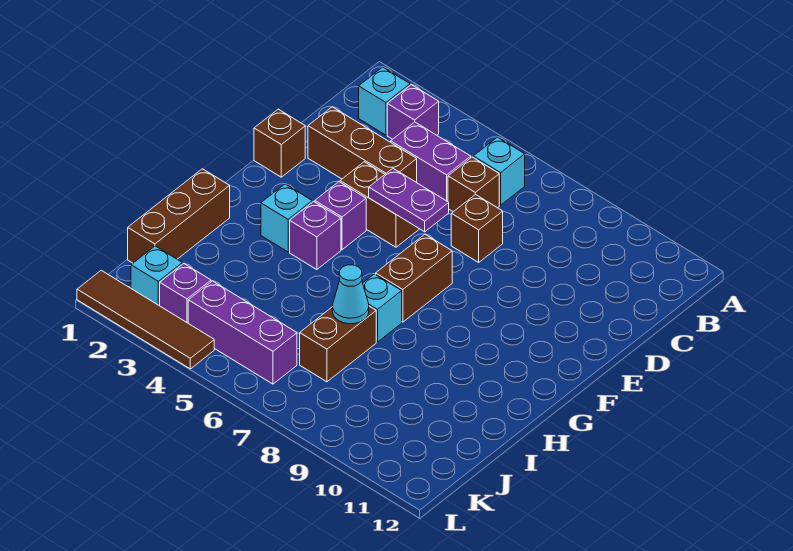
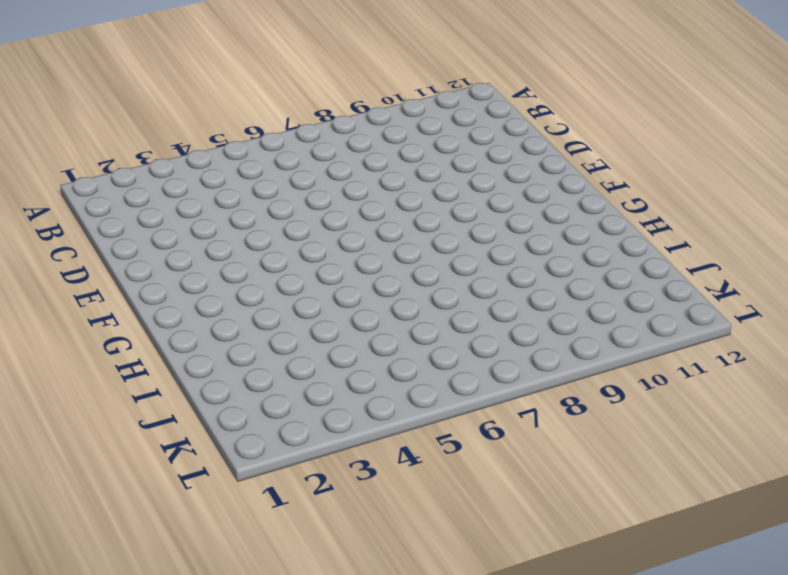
none -> cyan 1x1 brick [359,67,410,135]
none -> purple 1x1 brick [387,85,439,139]
none -> cyan 1x1 brick [473,137,525,205]

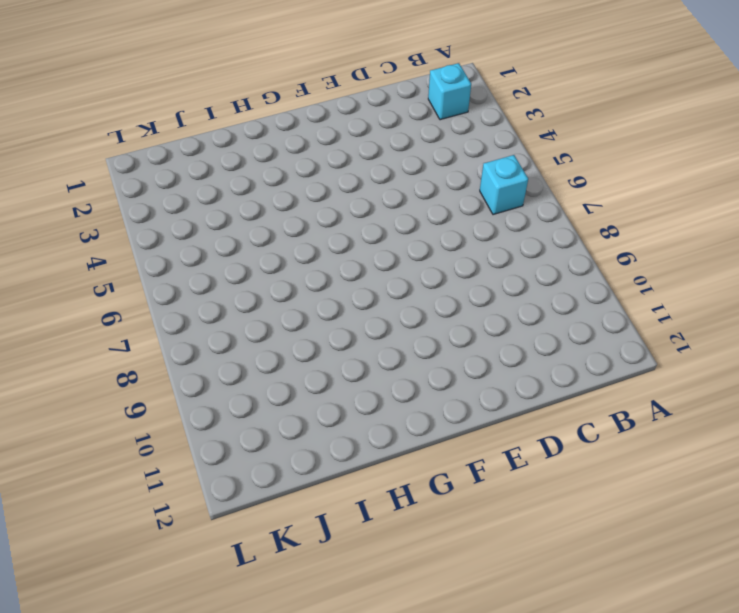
none -> purple 1x1 brick [387,85,439,139]
none -> purple 1x2 brick [391,122,471,202]
none -> brown 1x1 brick [448,157,499,212]

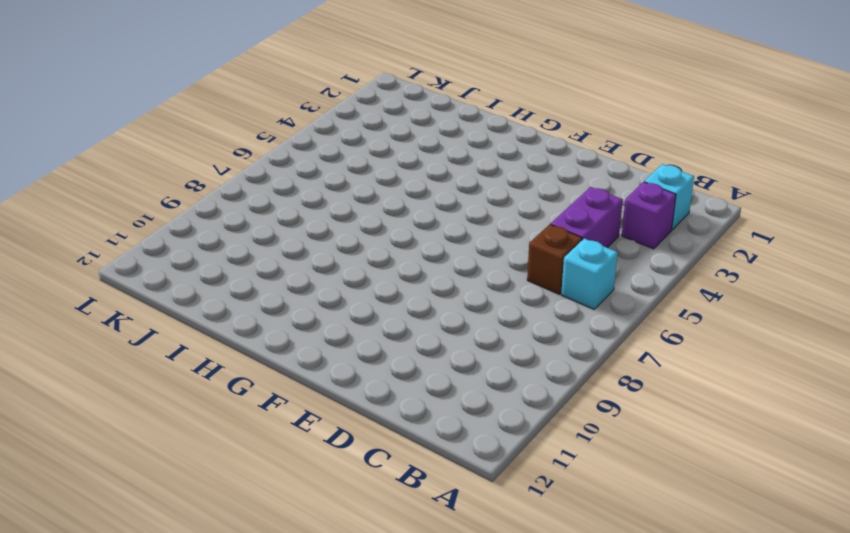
none -> brown 1x3 brick [308,107,417,183]
none -> brown 1x1 brick [451,194,503,262]
none -> brown 1x1 brick [254,109,305,177]

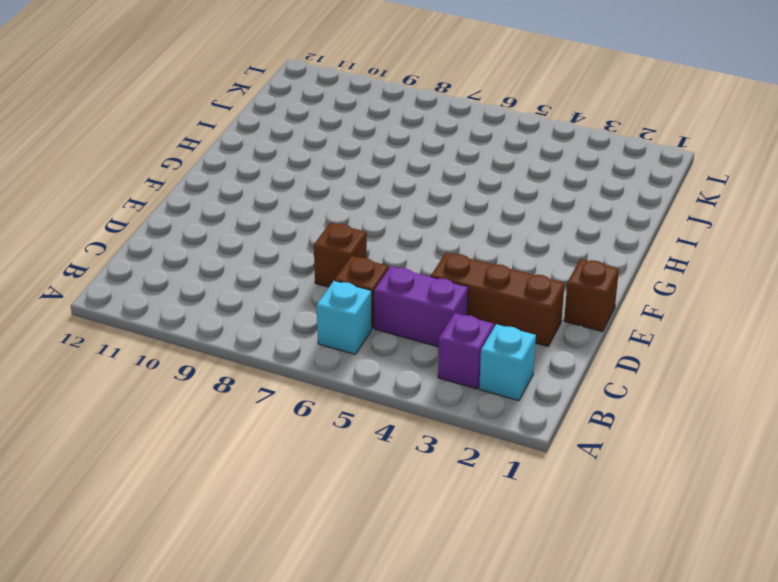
none -> brown 1x2 brick [340,162,419,247]
none -> purple 1x1 brick [315,182,366,250]
none -> brown 1x2 brick [376,234,452,322]

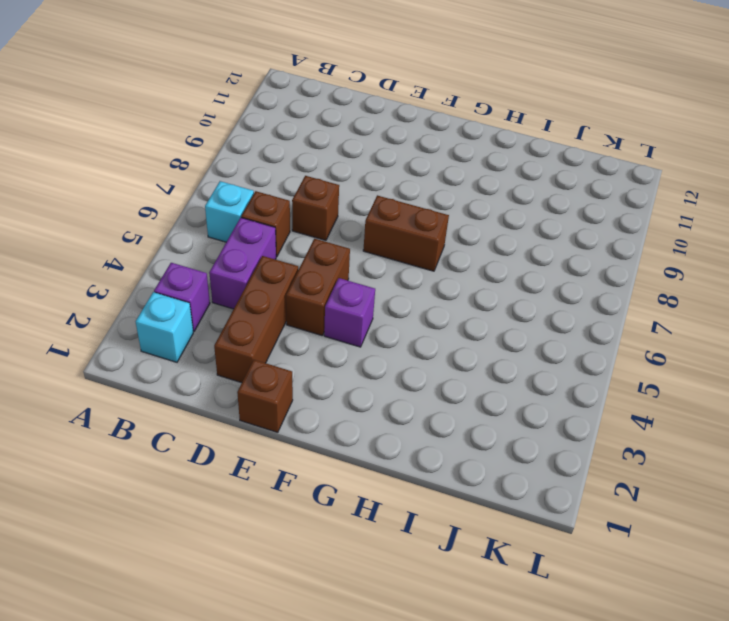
none -> cyan 1x1 brick [261,184,312,252]
none -> purple 1x1 brick [290,202,341,270]
none -> brown 1x3 brick [128,169,230,263]

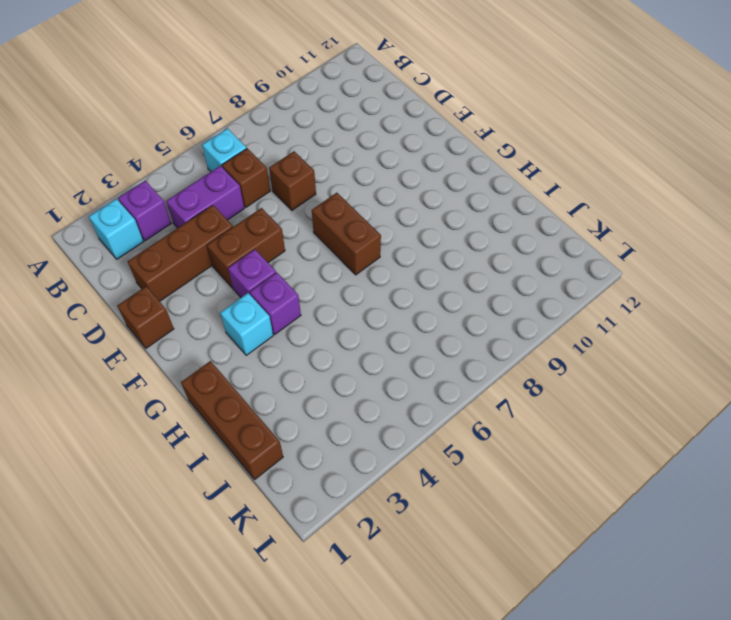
none -> cyan 1x1 brick [363,274,402,342]
none -> brown 1x2 brick [300,306,376,382]
none -> cyan 1x1 brick [131,246,182,306]

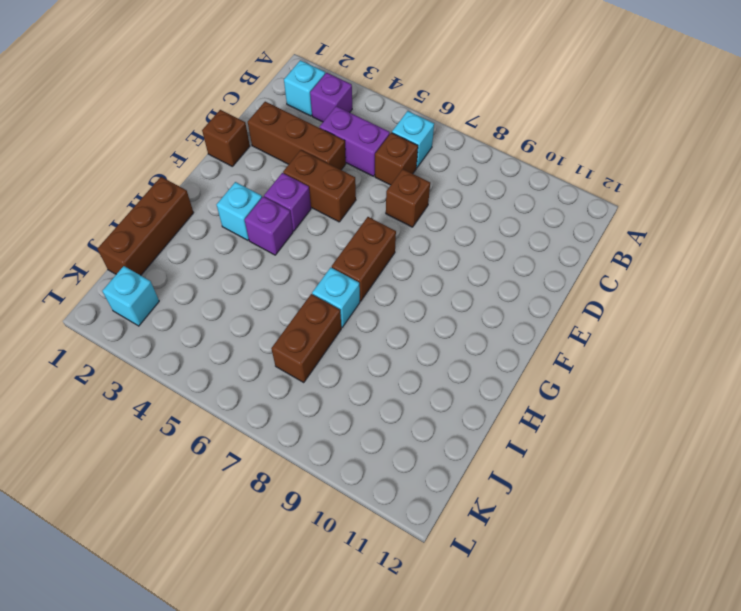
none -> purple 1x1 brick [160,264,211,323]
none -> purple 1x3 brick [188,281,297,384]
none -> brown 1x4 tile [77,270,214,369]

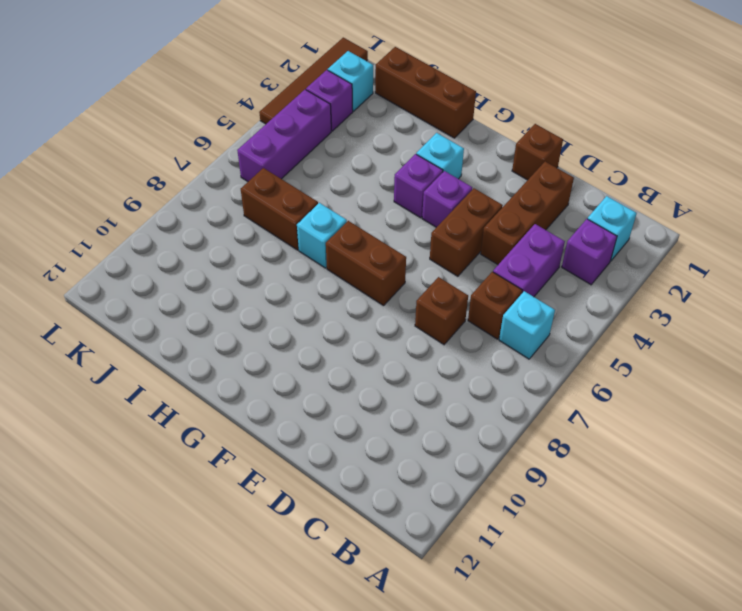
none -> purple 1x2 plate [369,168,449,232]
none -> cyan 1x1 cone [333,265,369,324]

